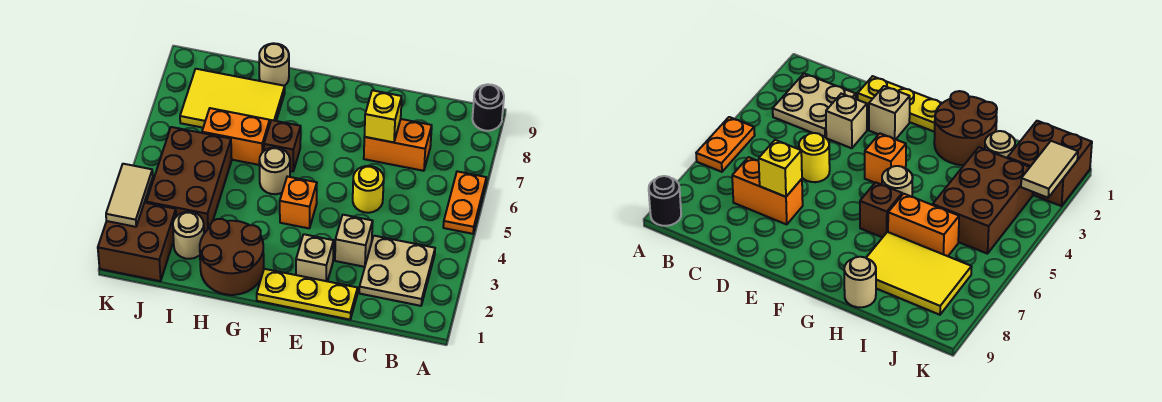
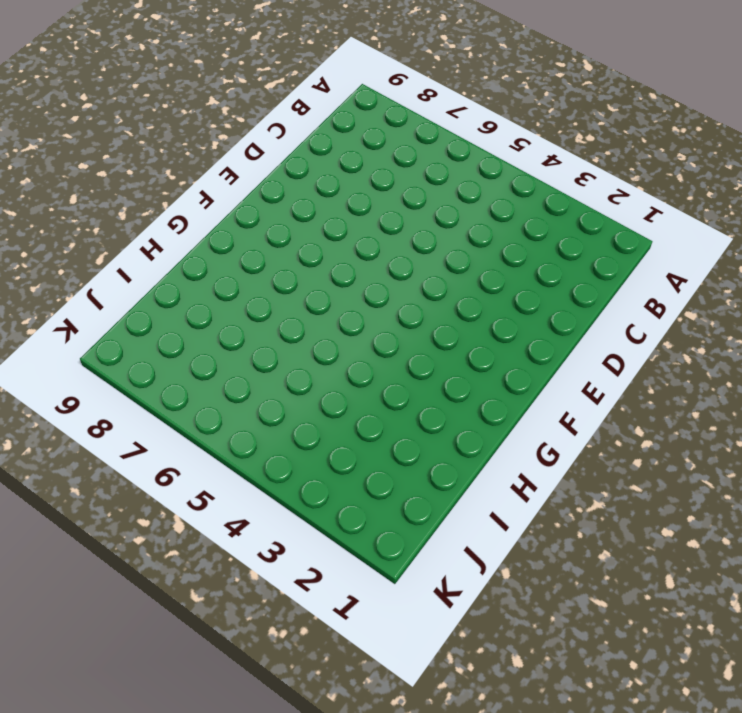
none -> orange 1x2 plate [443,171,486,234]
none -> black 1x1 round brick [472,84,504,131]
none -> tan 2x2 plate [359,236,435,306]

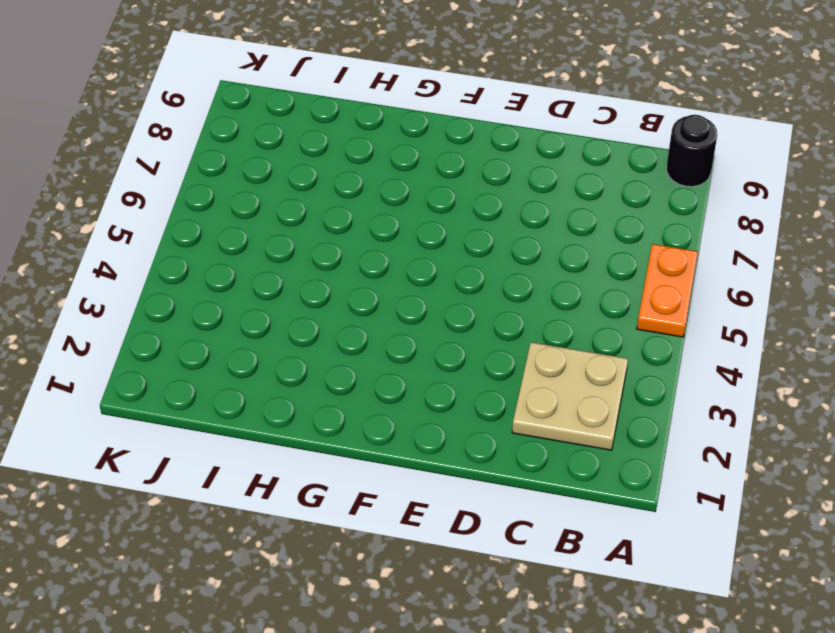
none -> orange 1x2 brick [364,119,432,171]
none -> yellow 1x3 plate [257,269,358,320]
none -> tan 1x1 brick [335,215,373,267]

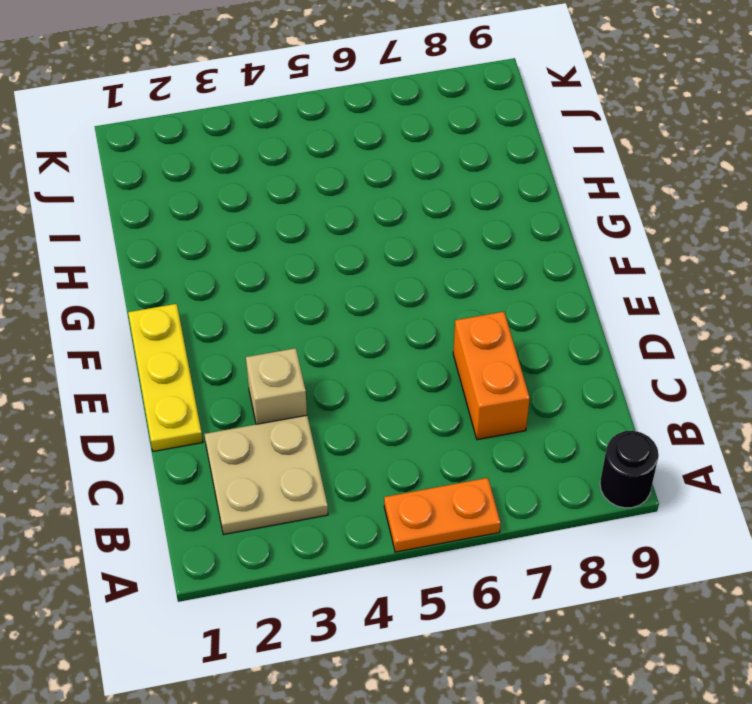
none -> yellow 1x1 round brick [353,166,384,213]
none -> tan 1x1 brick [296,234,334,281]
none -> orange 1x1 brick [280,176,317,228]

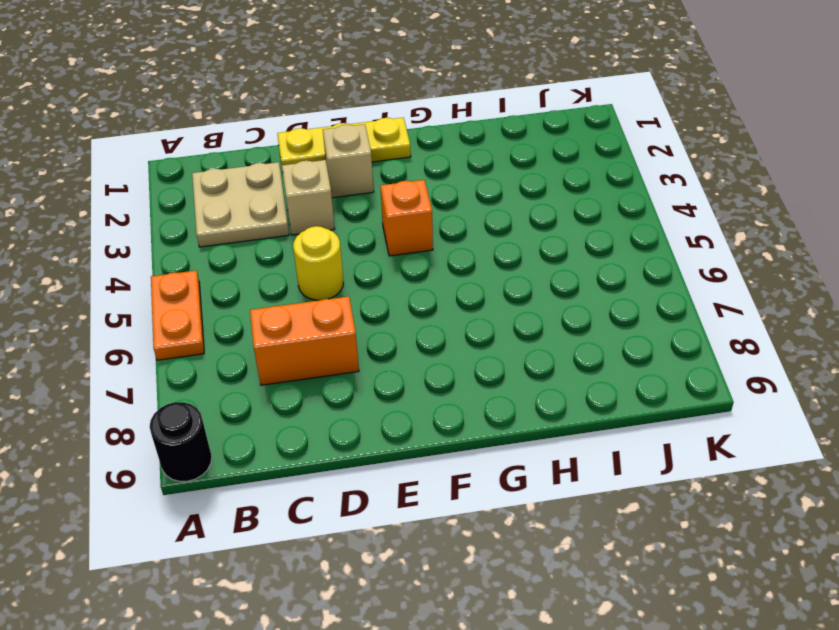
none -> brown 2x2 round brick [200,219,264,295]
none -> tan 1x1 round brick [259,148,290,194]
none -> brown 1x1 brick [264,120,301,172]

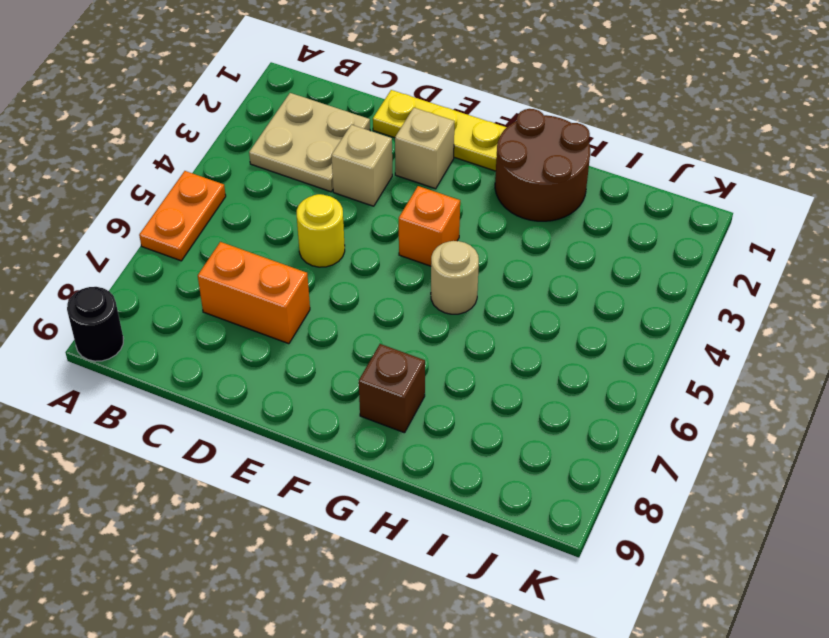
brown 1x1 brick [359,344,425,433] -> brown 1x1 brick moved to [264,120,301,172]
none -> orange 1x2 brick [202,108,270,165]
none -> yellow 2x3 tile [180,69,285,128]
none -> tan 1x1 round brick [259,43,289,86]

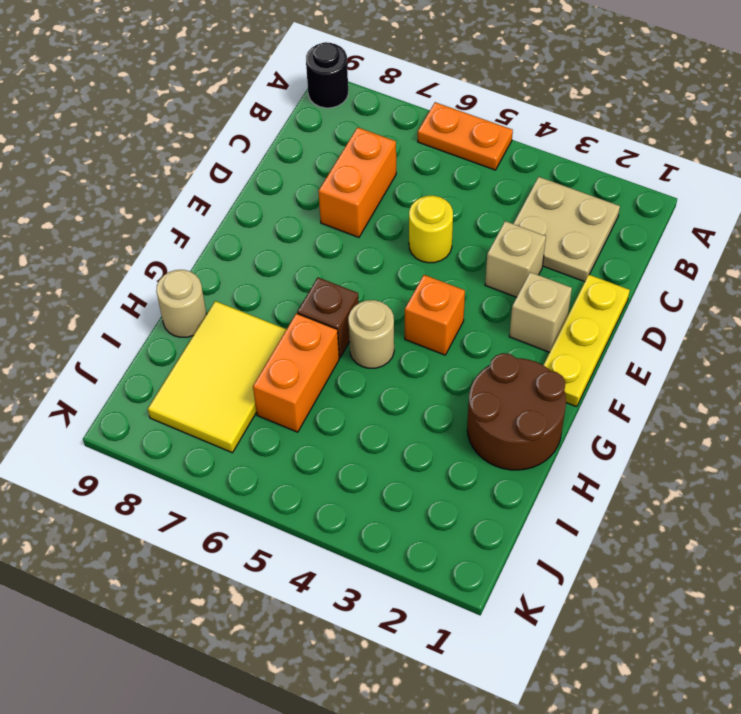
none -> tan 1x1 round brick [173,212,204,259]
none -> brown 2x3 brick [146,127,232,233]
none -> brown 2x2 brick [98,203,176,281]

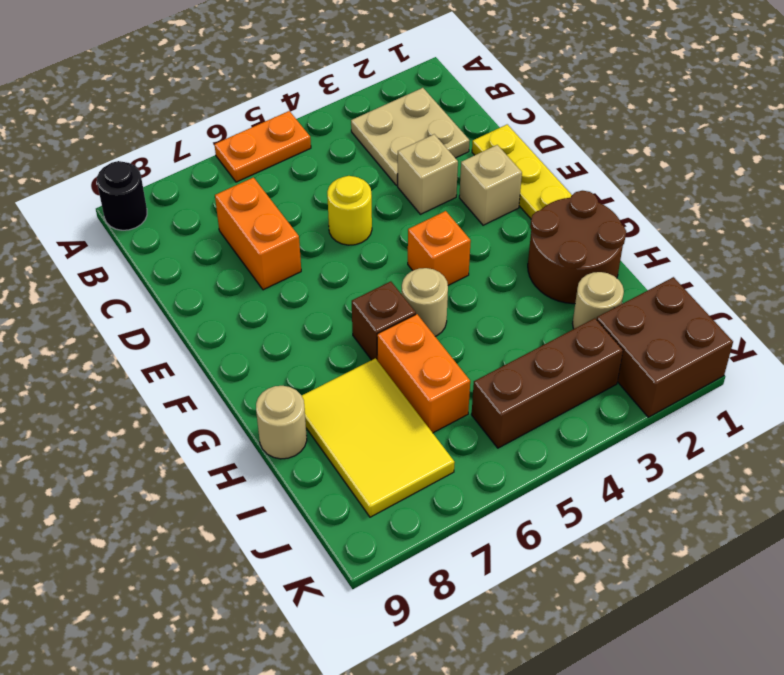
brown 1x3 brick [472,318,623,448] -> brown 2x3 brick [146,127,232,233]
none -> yellow 1x1 brick [364,90,402,142]
none -> tan 1x2 tile [106,164,153,227]

